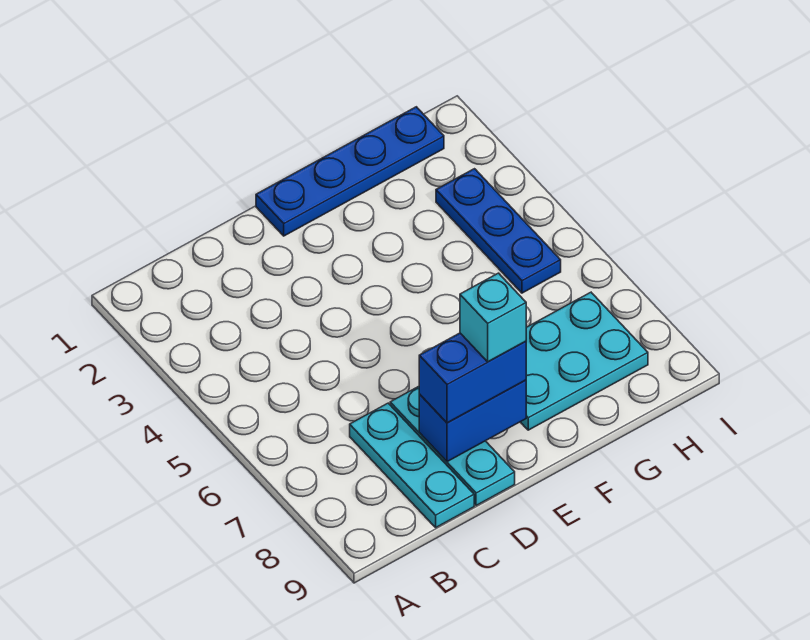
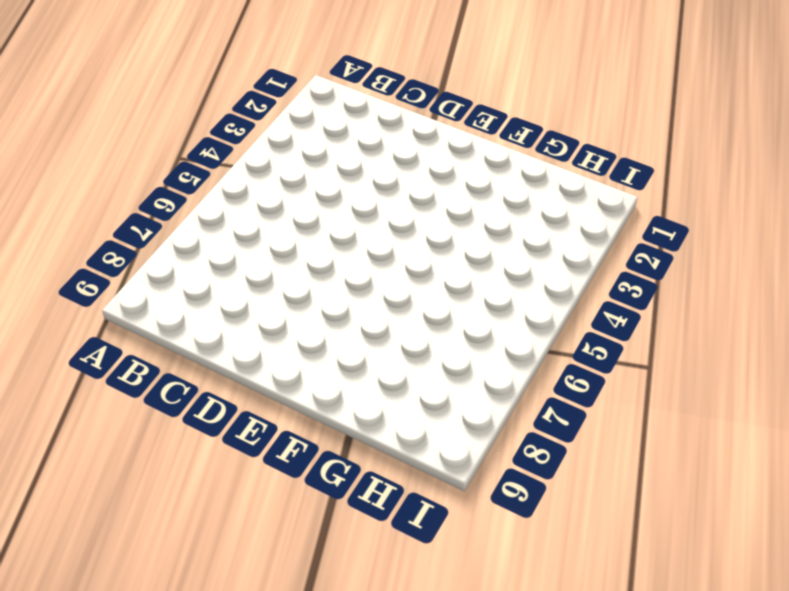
none -> cyan 1x3 plate [350,403,474,527]
none -> cyan 1x3 plate [390,386,515,506]

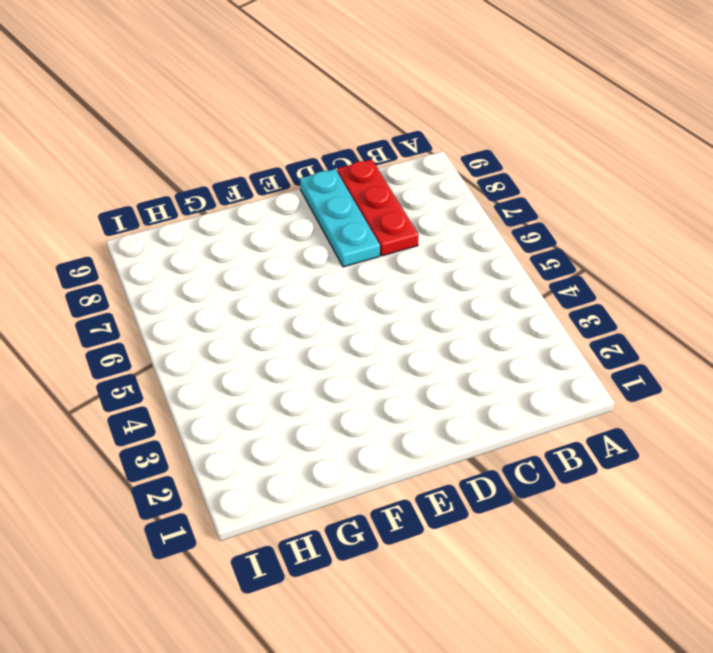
red 1x3 plate [337,159,418,256] -> cyan 1x3 plate [350,403,474,527]
none -> blue 1x4 plate [256,107,444,236]
none -> cyan 2x3 plate [521,292,648,430]

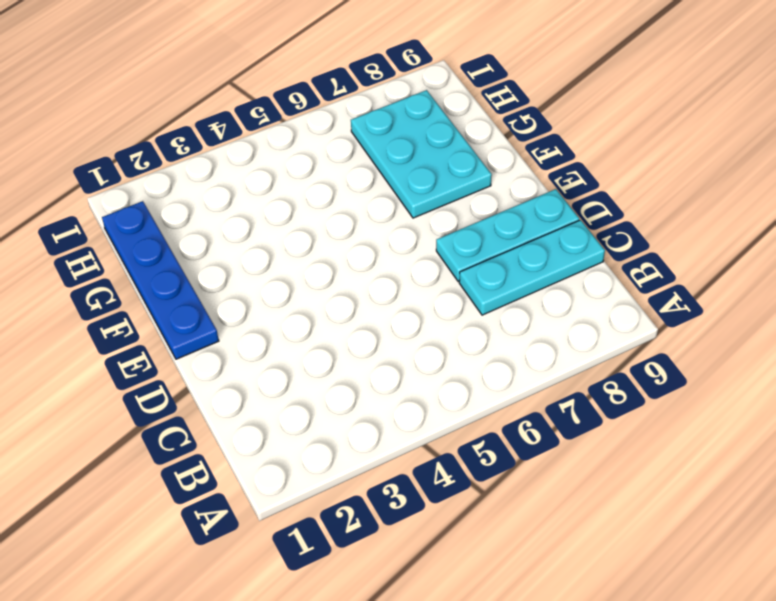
none -> blue 1x3 plate [436,169,561,293]
none -> blue 1x2 brick [419,380,526,462]

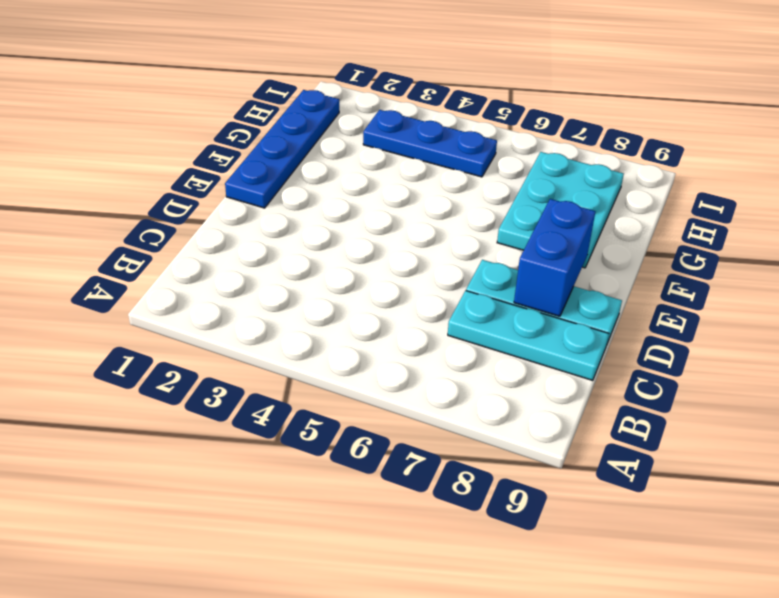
none -> blue 1x2 brick [419,333,526,423]
none -> cyan 1x1 brick [460,273,526,362]

